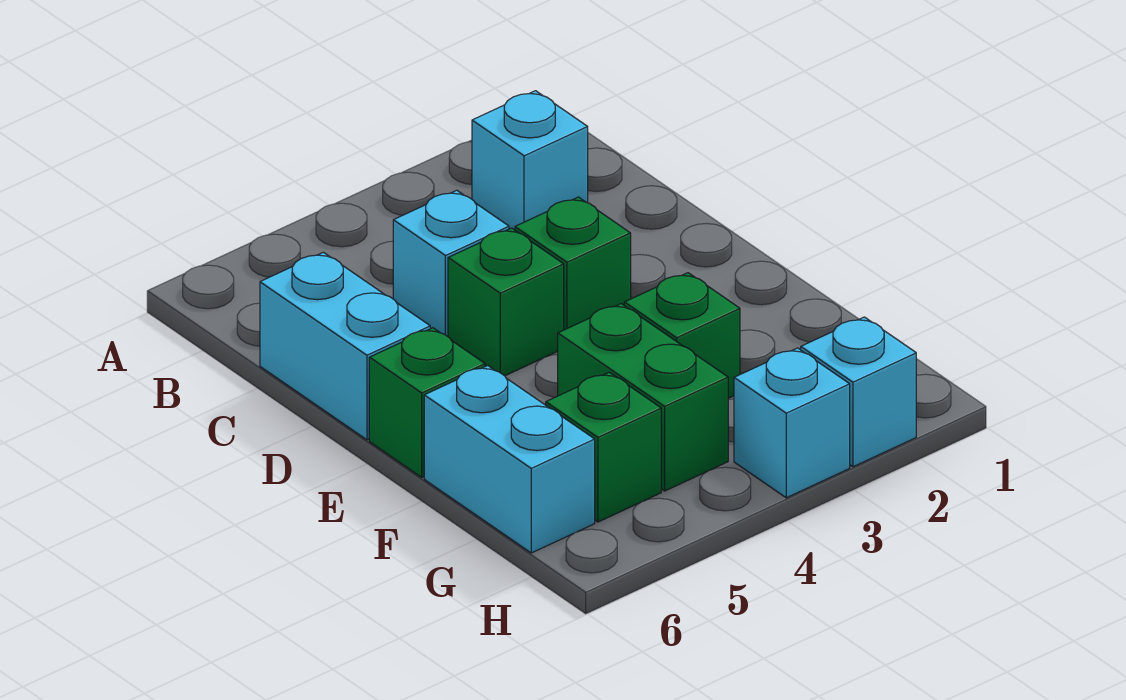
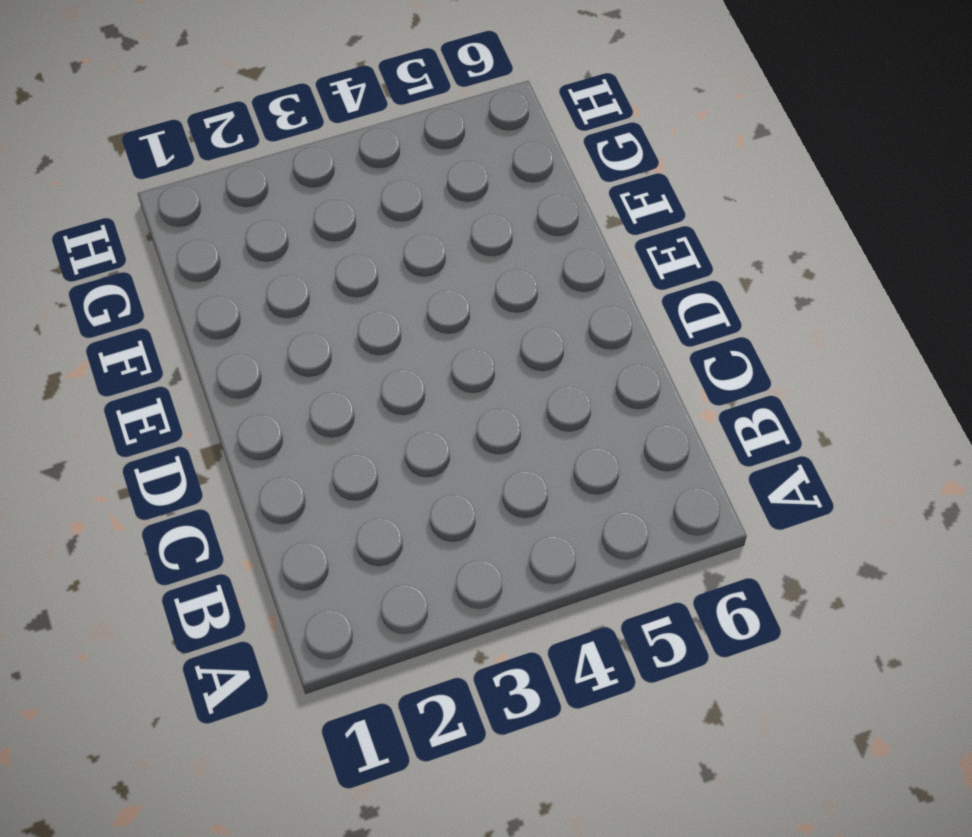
none -> cyan 1x1 brick [472,91,588,230]
none -> cyan 1x1 brick [393,190,509,336]
none -> cyan 1x2 brick [260,252,430,440]

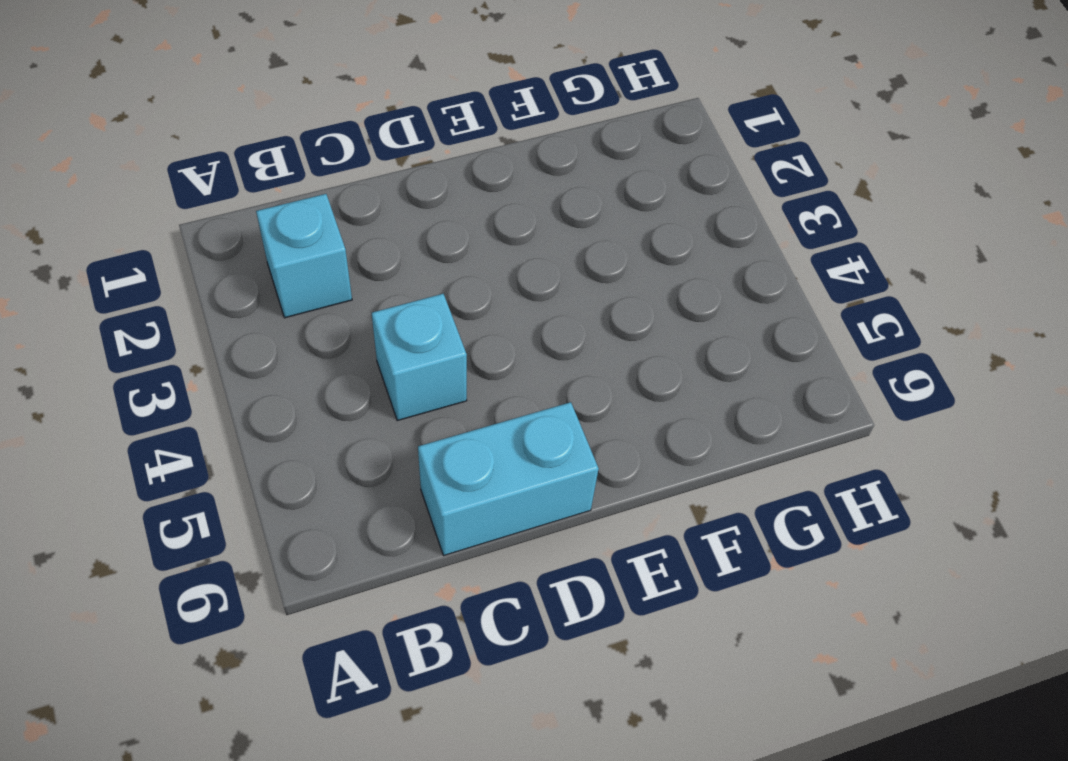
none -> green 1x1 brick [515,197,631,330]
none -> green 1x1 brick [448,228,564,376]
none -> green 1x1 brick [369,328,485,477]

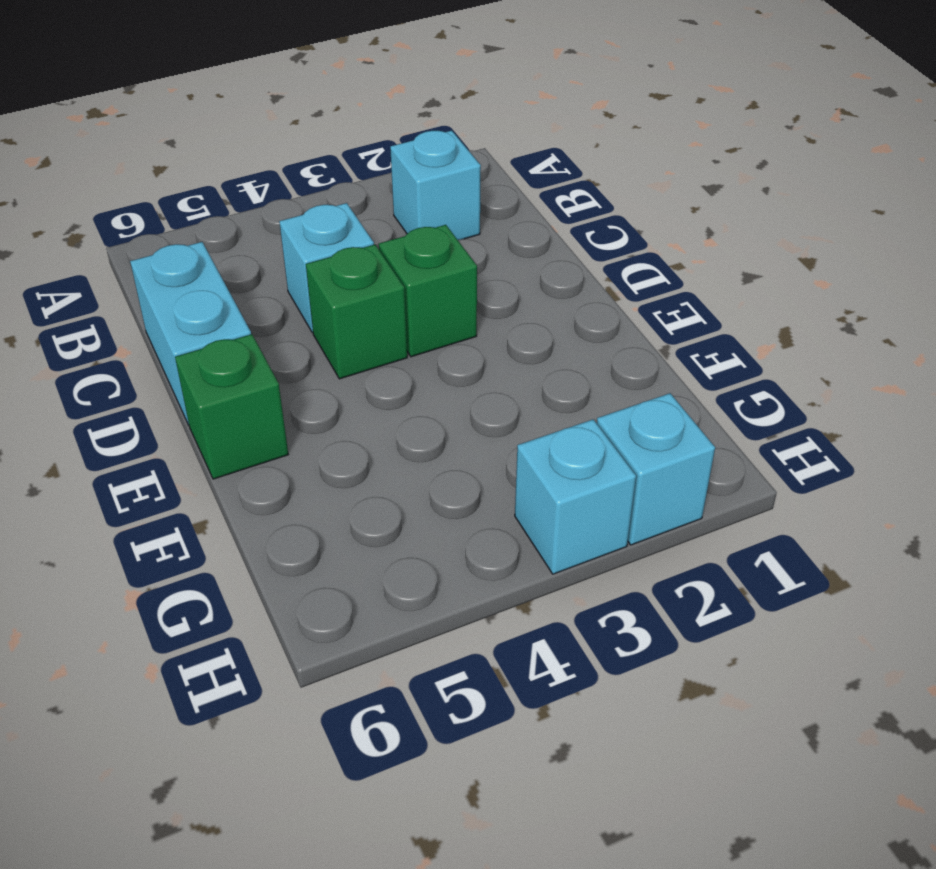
none -> green 1x1 brick [624,273,740,398]
none -> green 1x2 brick [558,304,728,491]
none -> cyan 1x2 brick [424,366,595,553]

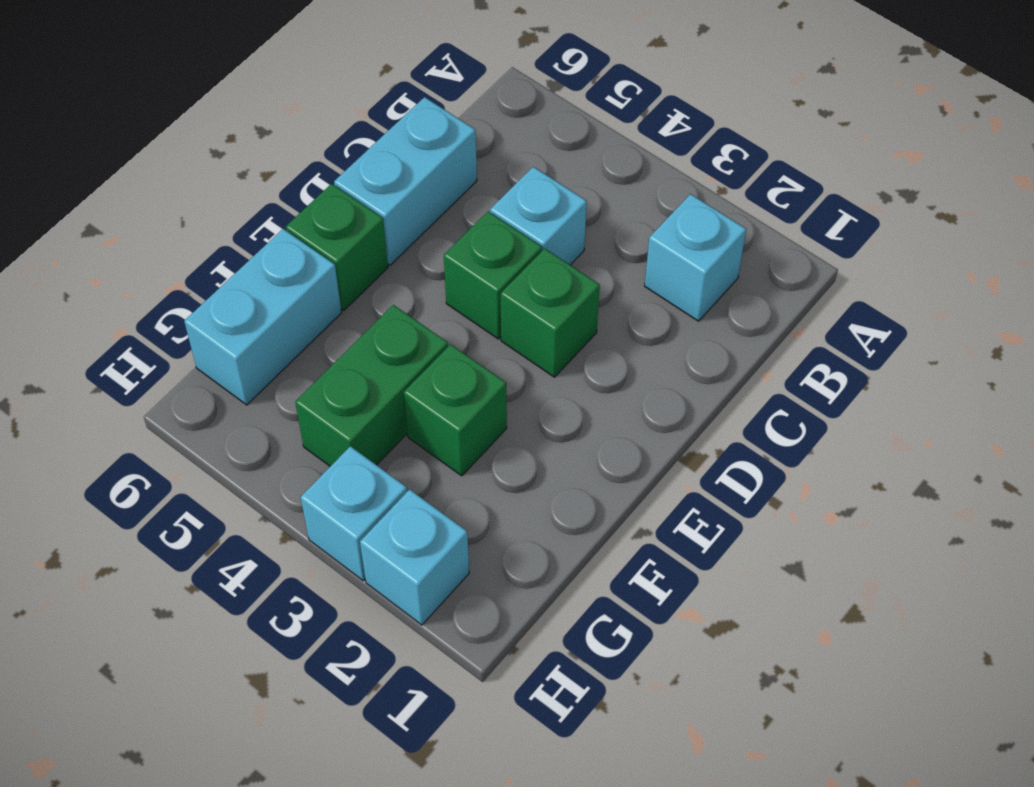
none -> green 1x1 brick [546,372,661,522]

